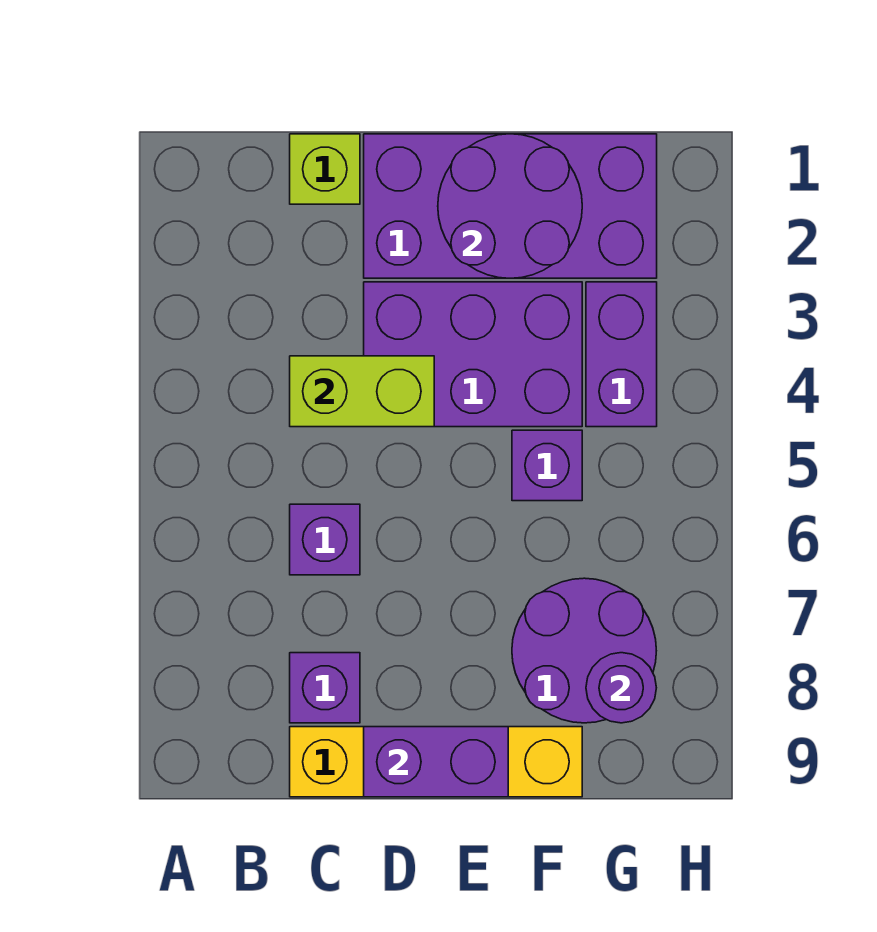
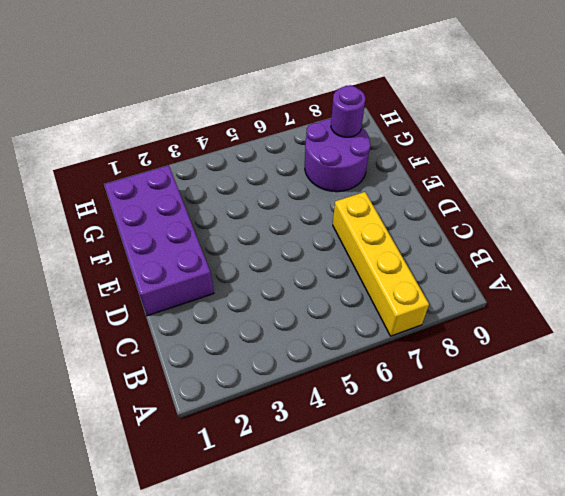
yellow 1x4 brick [333,192,429,336] -> yellow 1x4 brick moved to [290,727,582,797]
none -> lime 1x1 brick [290,134,360,204]
none -> purple 1x1 brick [290,504,360,575]
none -> purple 1x1 brick [290,653,360,723]

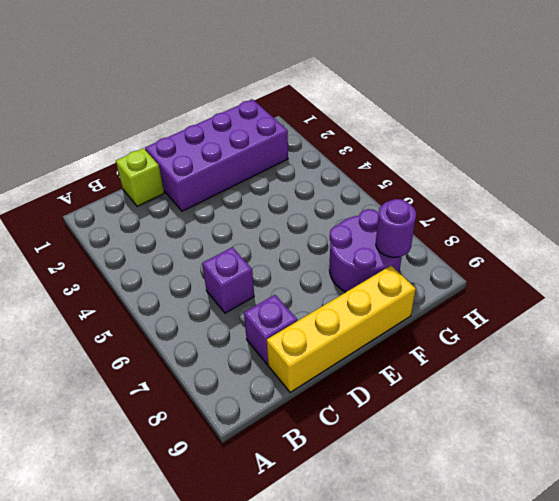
none -> purple 2x3 brick [364,282,582,427]
none -> purple 1x1 brick [512,430,582,501]
none -> purple 1x2 brick [586,282,657,427]

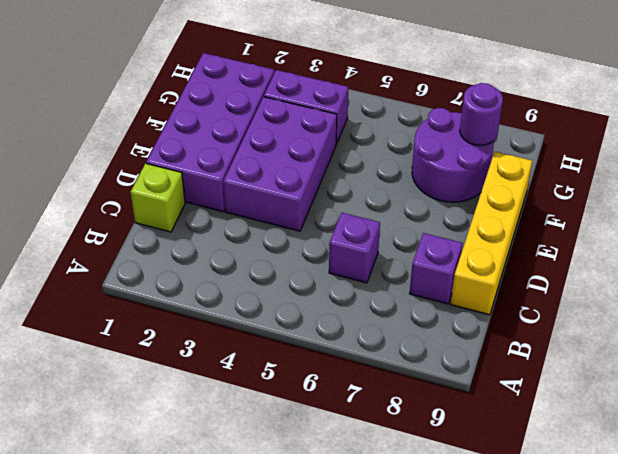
none -> purple 1x1 brick [512,430,582,501]
none -> lime 1x2 brick [290,356,434,427]
none -> purple 1x2 brick [364,727,508,797]

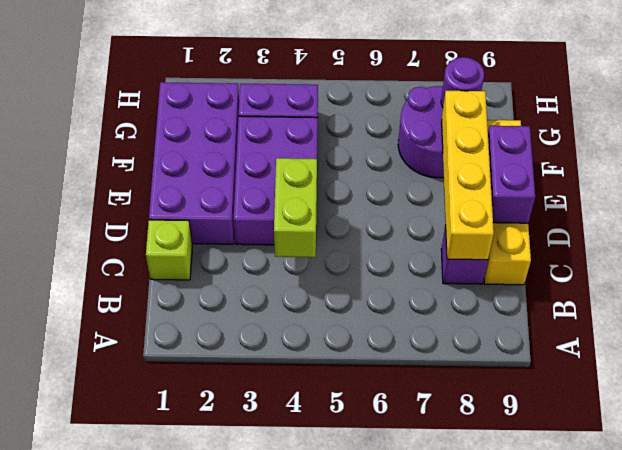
yellow 1x4 brick [442,91,494,260] -> none
none -> purple 1x1 brick [290,504,360,575]
none -> purple 1x1 brick [512,430,582,501]
none -> purple 2x2 round brick [438,134,582,278]

